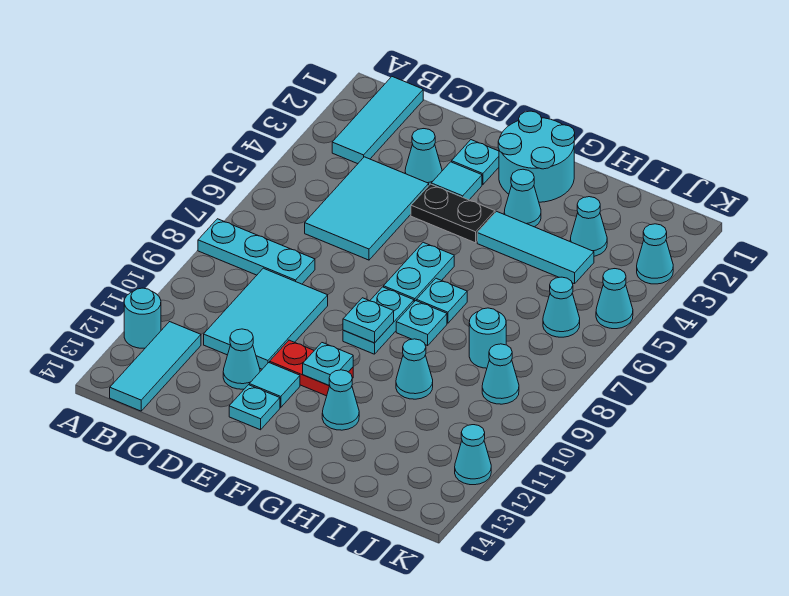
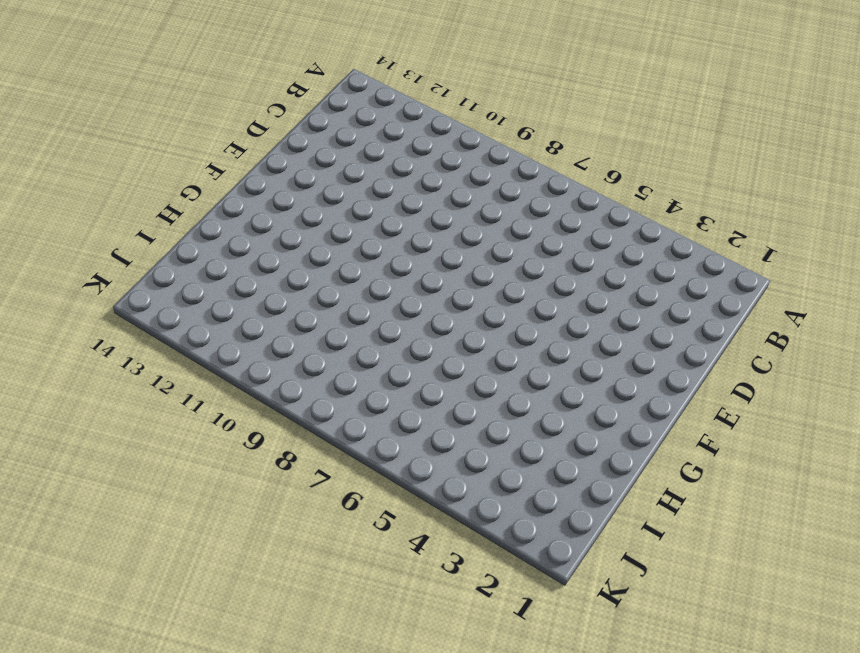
none -> cyan 1x3 plate [198,219,315,284]
none -> cyan 1x1 round brick [124,288,161,348]
none -> cyan 1x3 tile [332,77,423,164]
none -> cyan 1x3 tile [110,322,201,411]

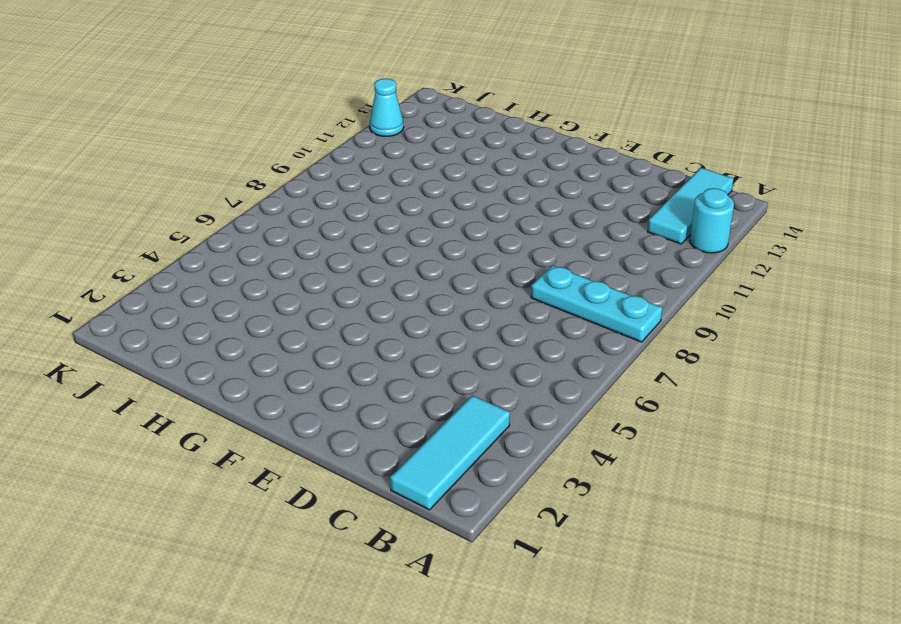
none -> cyan 2x3 tile [305,157,429,260]
none -> cyan 2x3 tile [204,268,328,369]
none -> cyan 1x1 cone [405,129,442,185]
none -> cyan 1x1 cone [223,329,260,389]

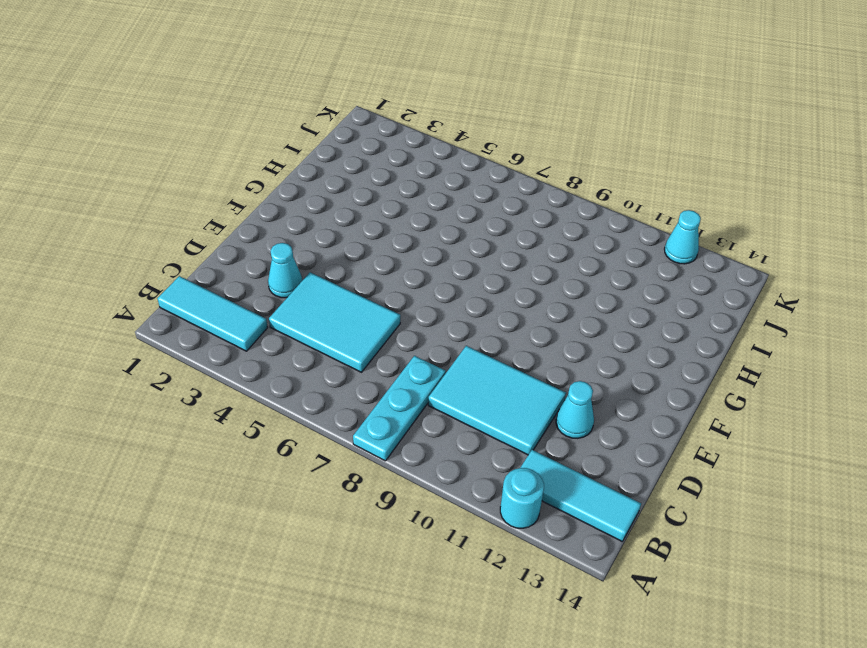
none -> cyan 1x1 plate [452,140,499,185]
none -> cyan 1x1 tile [431,162,482,200]
none -> black 1x2 plate [411,184,495,243]
none -> red 1x2 plate [270,340,353,396]

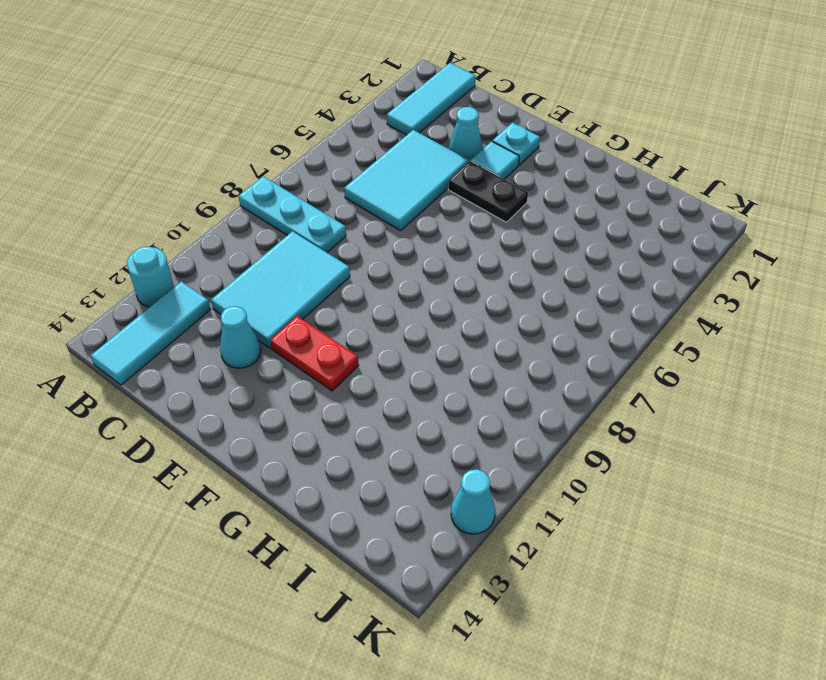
none -> cyan 1x1 tile [249,363,300,408]
none -> cyan 1x1 plate [229,385,280,430]
none -> cyan 2x2 round brick [498,111,575,202]
none -> cyan 1x2 plate [384,242,454,302]

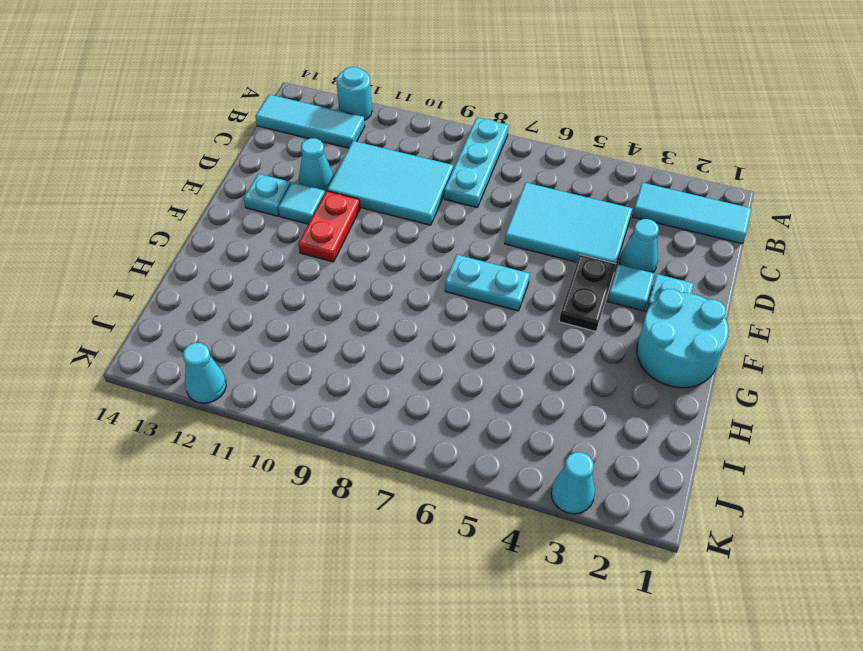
none -> cyan 1x2 plate [343,287,414,354]
none -> cyan 1x1 cone [504,169,541,227]
none -> cyan 1x3 tile [477,211,594,284]
none -> cyan 1x1 plate [417,278,467,323]

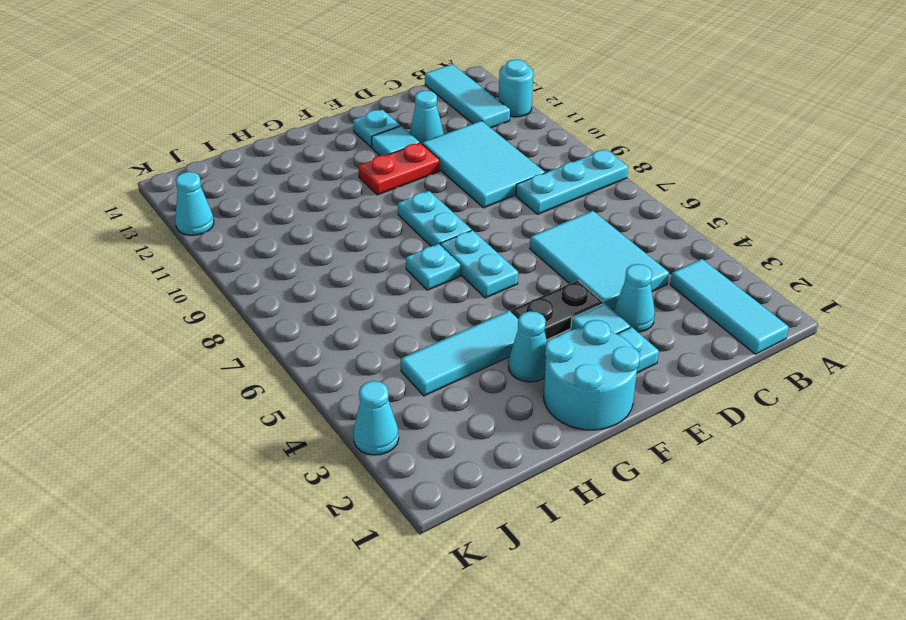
none -> cyan 1x1 plate [396,301,447,346]
none -> cyan 1x1 cone [322,370,359,430]
none -> cyan 1x1 cone [396,339,433,399]
none -> cyan 1x1 cone [570,197,607,256]

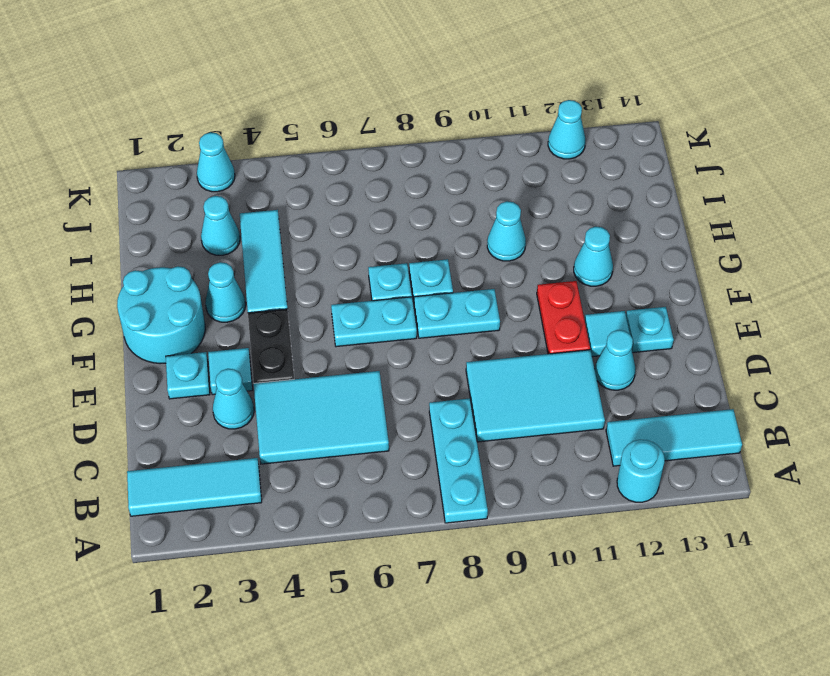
none -> cyan 1x1 round brick [469,308,506,368]
none -> cyan 1x1 cone [543,277,580,337]
none -> cyan 1x1 cone [482,344,519,404]
none -> cyan 1x1 cone [596,269,633,329]

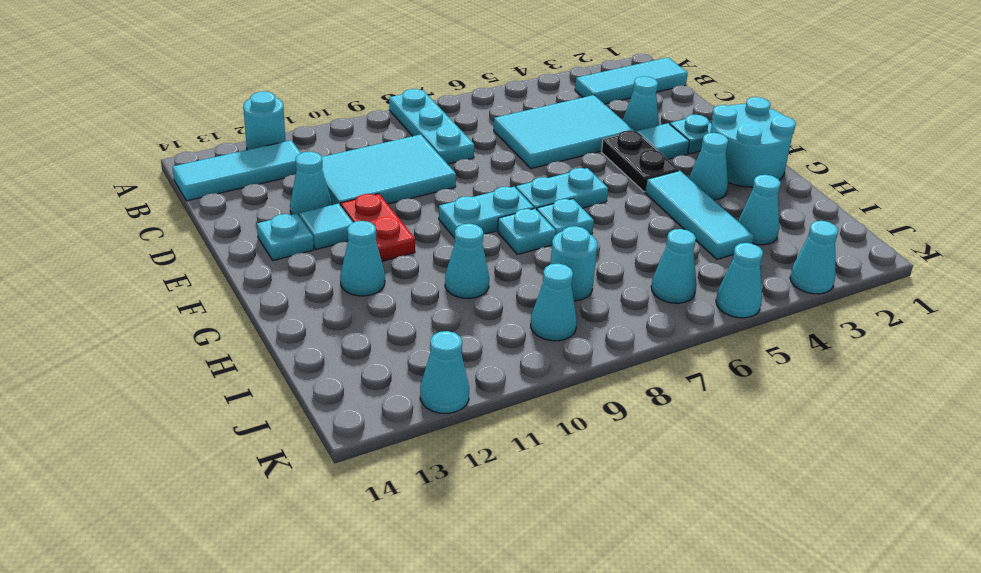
none -> cyan 1x1 plate [343,298,394,343]
none -> cyan 1x1 plate [303,343,353,386]

